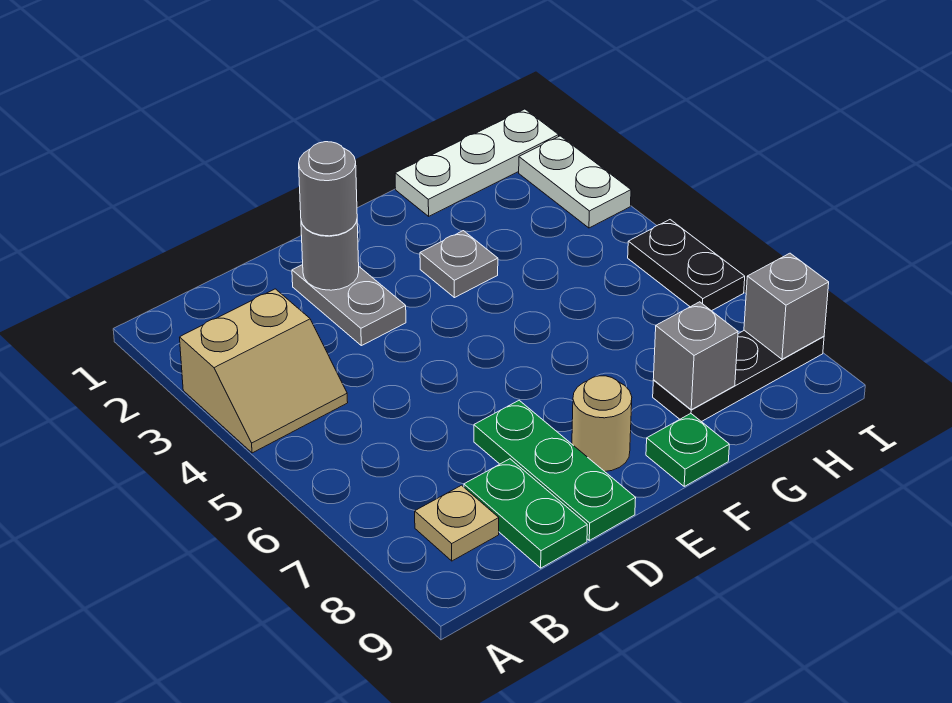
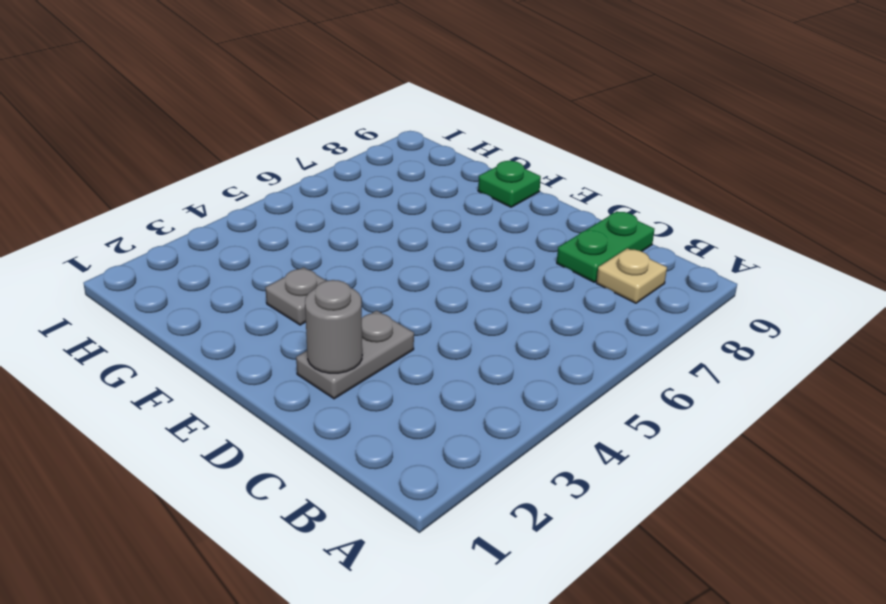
none -> tan 2x2 slope [180,289,348,453]
none -> green 1x3 plate [474,400,636,540]
none -> tan 1x1 round brick [572,376,632,471]

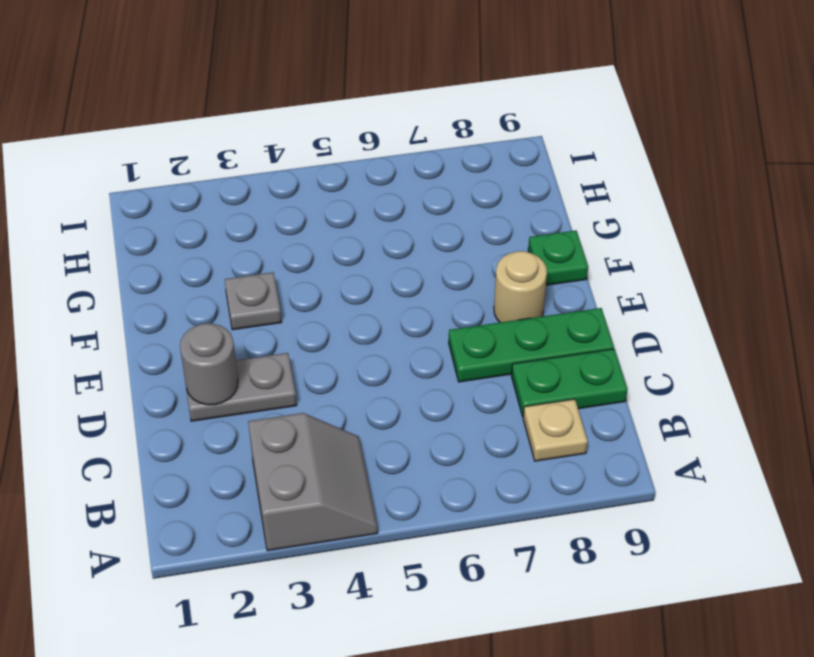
grey 2x2 slope [248,413,378,551] -> tan 2x2 slope [180,289,348,453]
none -> white 1x3 plate [395,109,559,216]
none -> black 1x3 plate [653,330,824,422]
none -> white 1x2 plate [519,136,631,228]

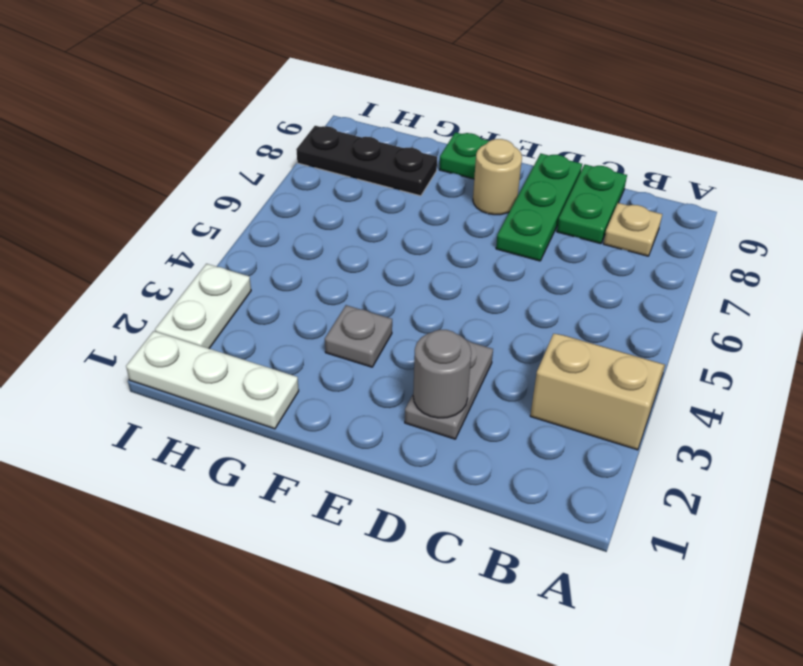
none -> black 1x2 plate [628,220,745,311]
none -> grey 1x1 brick [653,302,738,410]
none -> grey 1x1 brick [744,253,829,359]

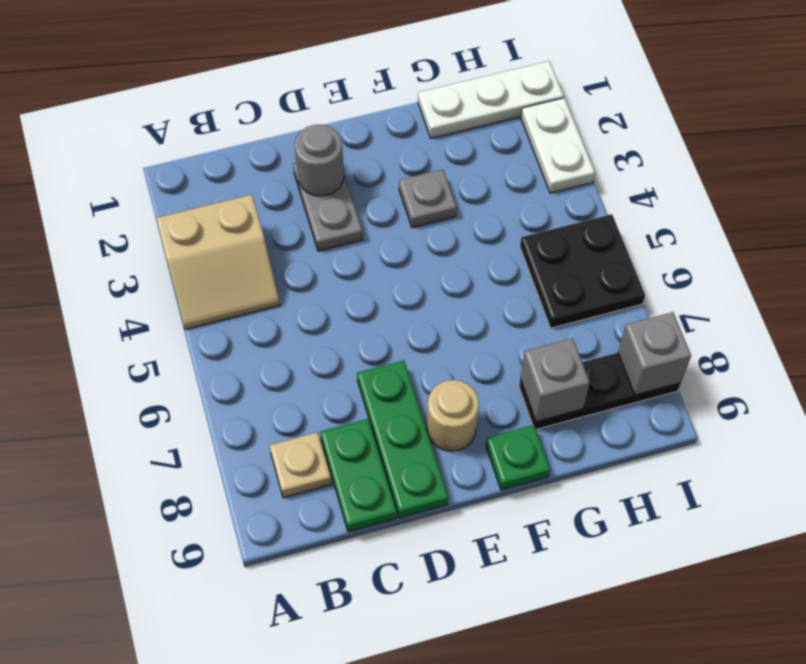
black 2x2 plate [520,214,645,328] -> black 1x2 plate [628,220,745,311]
none -> grey 1x1 round brick [299,142,357,236]

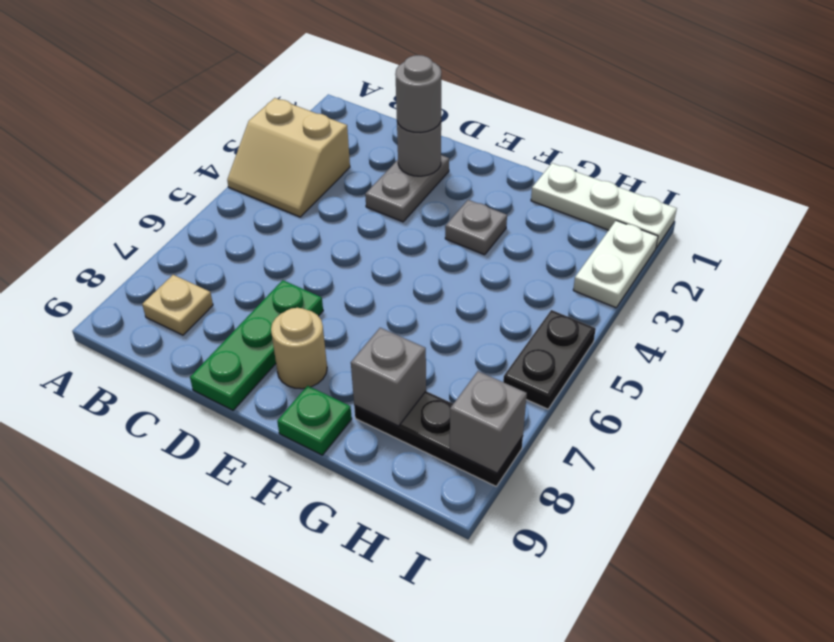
none -> green 1x2 plate [464,459,587,568]

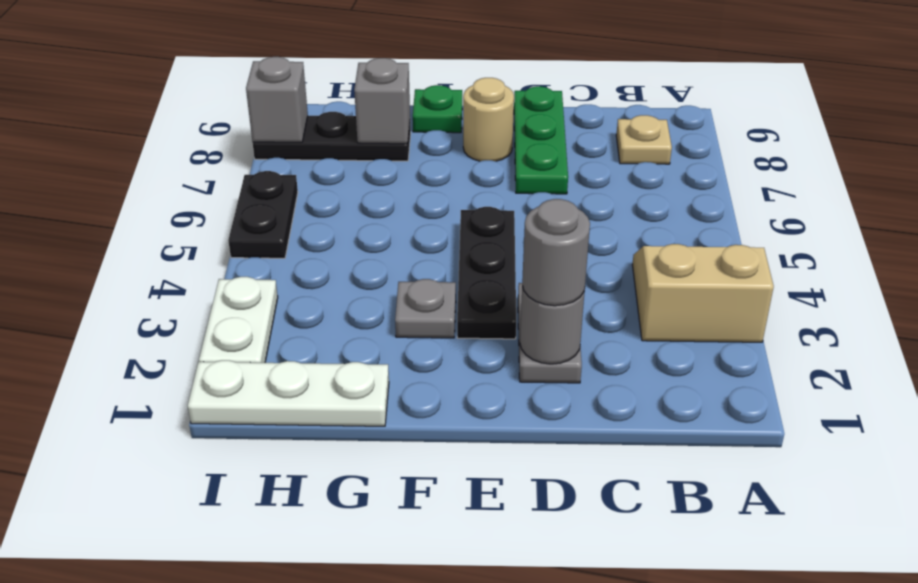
black 1x3 plate [457,207,516,339] -> none
none -> green 1x2 plate [464,459,587,568]

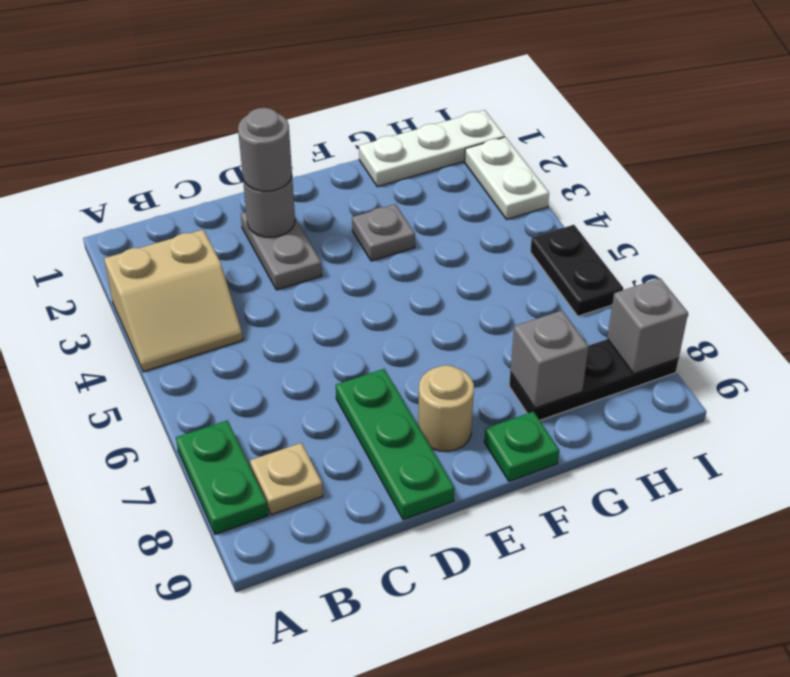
green 1x2 plate [176,420,268,534] -> green 1x2 plate moved to [464,459,587,568]

